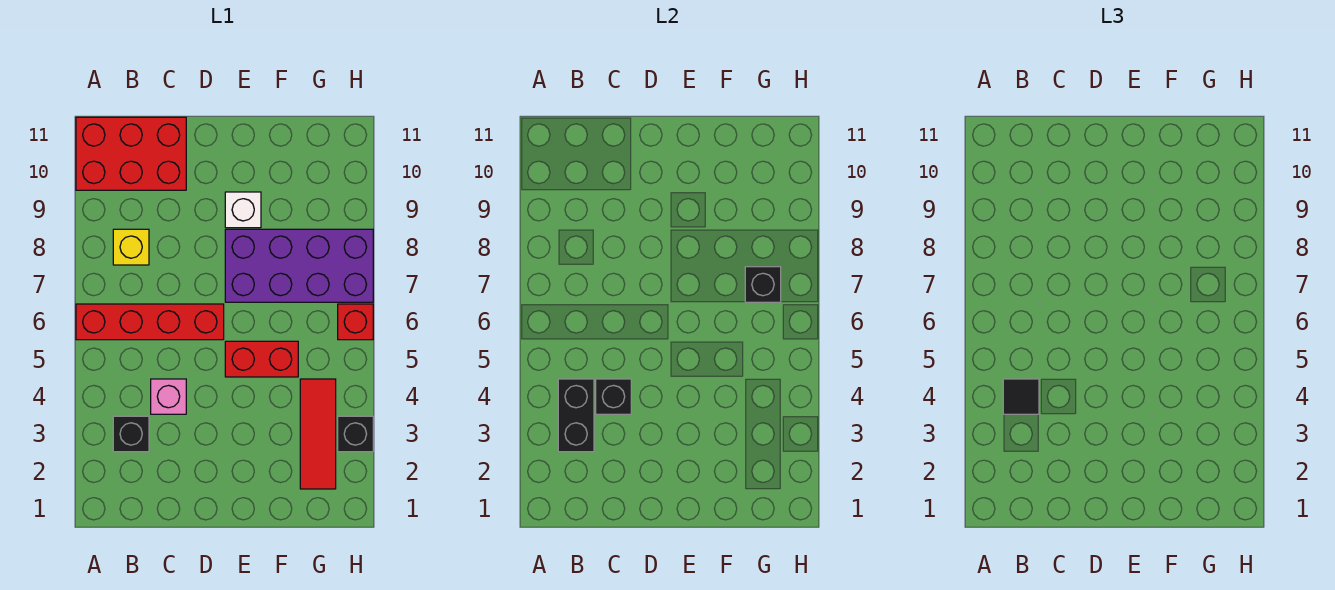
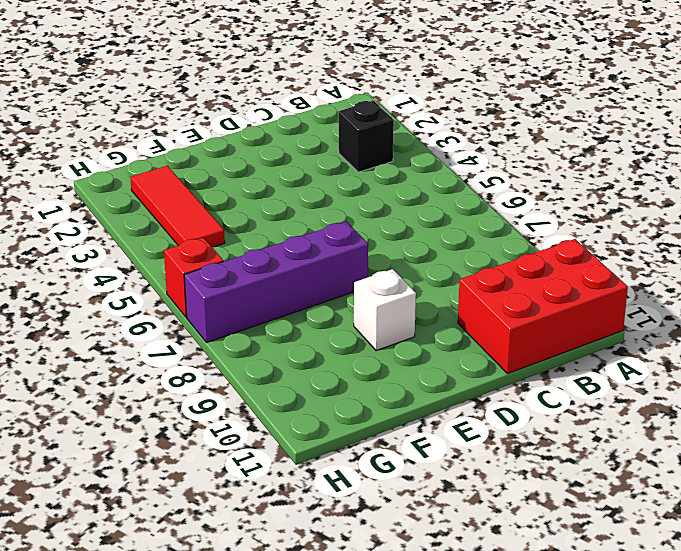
purple 1x4 brick [184,221,368,343] -> purple 2x4 brick [225,229,373,302]
none -> red 1x4 brick [76,304,224,340]
none -> yellow 1x1 brick [113,229,149,265]
none -> pink 1x1 brick [151,379,186,414]

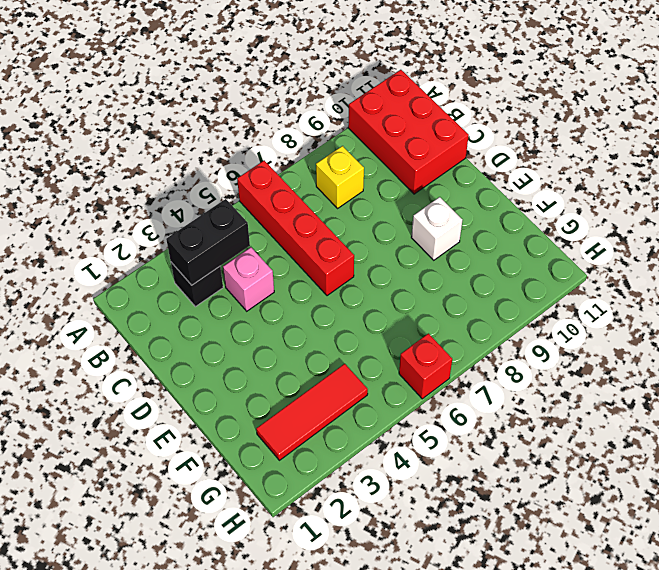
none -> red 1x2 brick [225,341,298,377]
none -> purple 2x4 brick [225,229,373,302]
none -> black 1x1 brick [338,416,373,452]

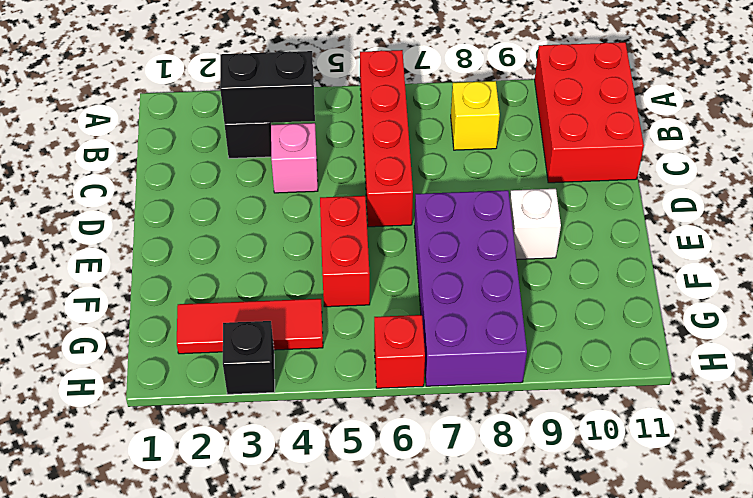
none -> black 1x1 brick [596,379,631,414]
none -> black 1x1 brick [745,267,781,302]
none -> black 1x1 tile [1003,379,1039,414]

